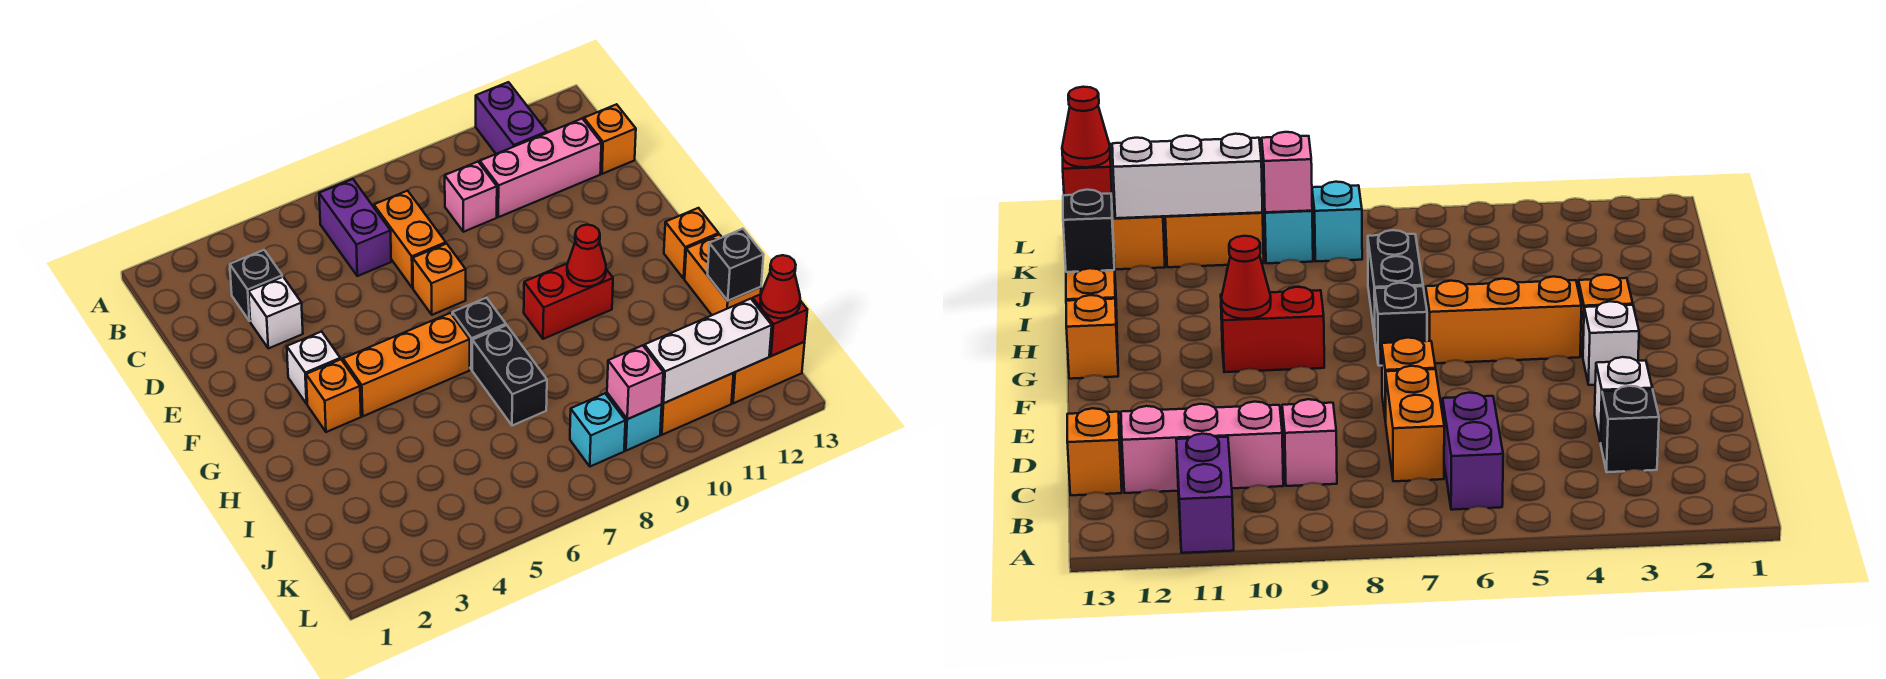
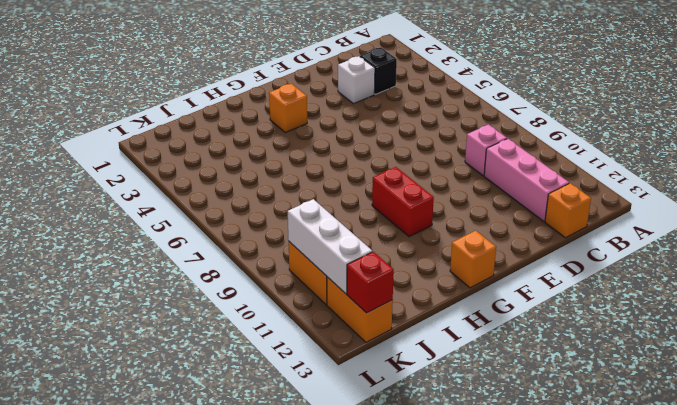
none -> purple 1x2 brick [476,82,547,154]
none -> purple 1x2 brick [319,179,391,276]
none -> orange 1x2 brick [374,191,446,288]

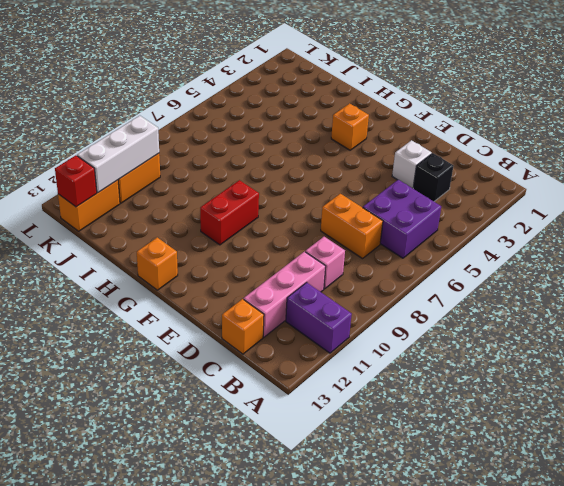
purple 2x2 brick [363,180,441,258] -> purple 1x2 brick [319,179,391,276]
none -> orange 1x1 brick [413,244,466,315]
none -> white 1x1 brick [287,332,340,404]
none -> orange 1x3 brick [343,313,470,416]

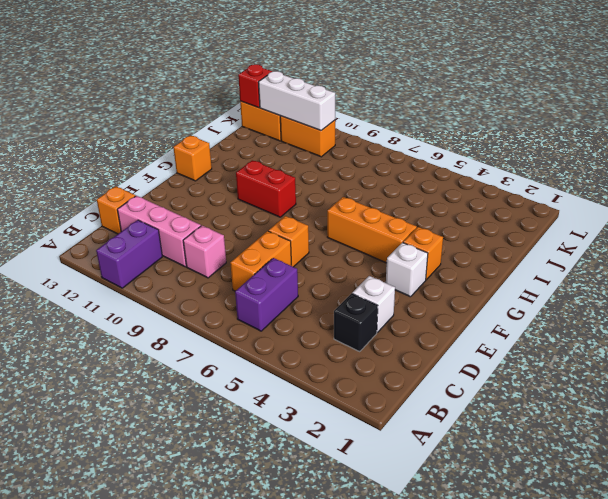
none -> black 1x1 brick [452,298,506,370]
none -> black 1x2 brick [472,325,547,426]
none -> orange 1x2 brick [685,234,761,315]

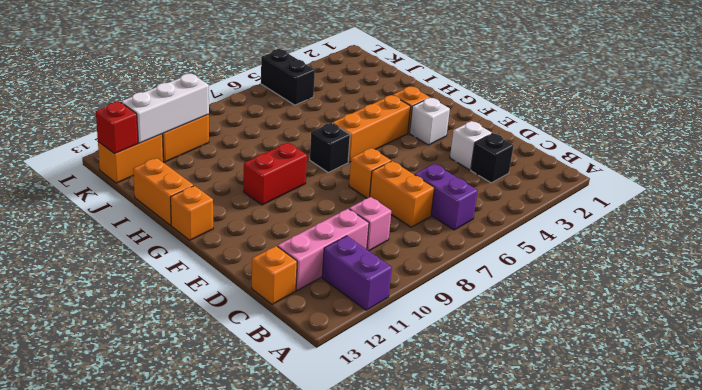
black 1x2 brick [261,49,315,105] -> black 1x2 brick moved to [472,325,547,426]
none -> cyan 1x1 brick [570,394,625,467]
none -> cyan 1x1 brick [607,393,662,451]
none -> red 1x1 cone [567,225,606,287]

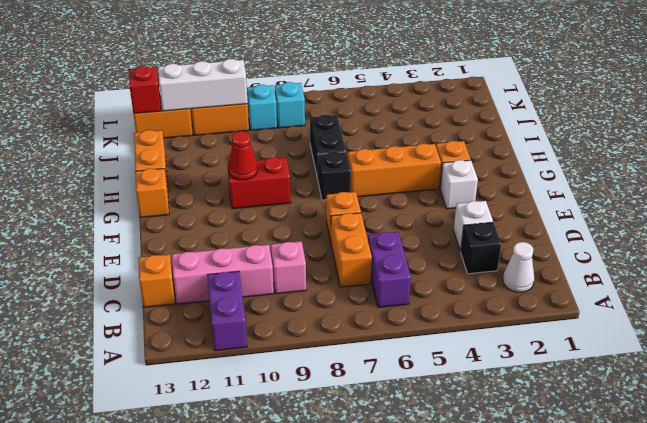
white 1x1 cone [503,242,534,292] -> none
none -> black 1x1 brick [707,229,764,301]
none -> pink 1x1 brick [607,345,663,419]
none -> red 1x1 cone [760,255,800,318]

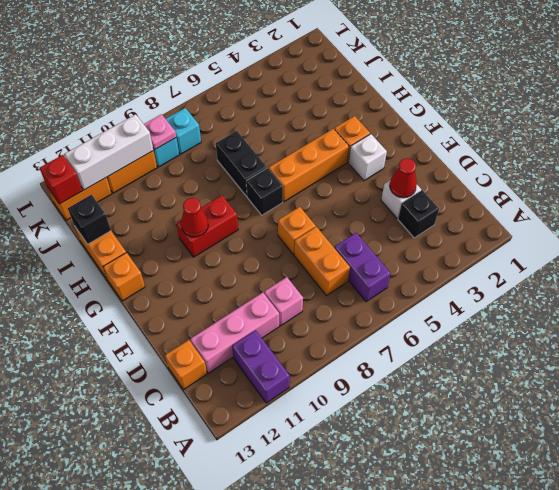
red 1x1 cone [390,158,417,198] -> red 1x1 cone moved to [760,255,800,318]
pink 1x1 plate [144,114,176,149] -> pink 1x1 brick [607,345,663,419]

